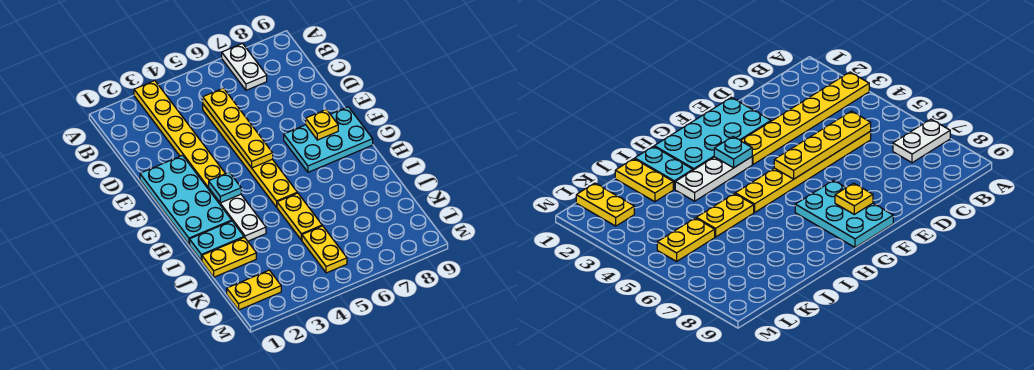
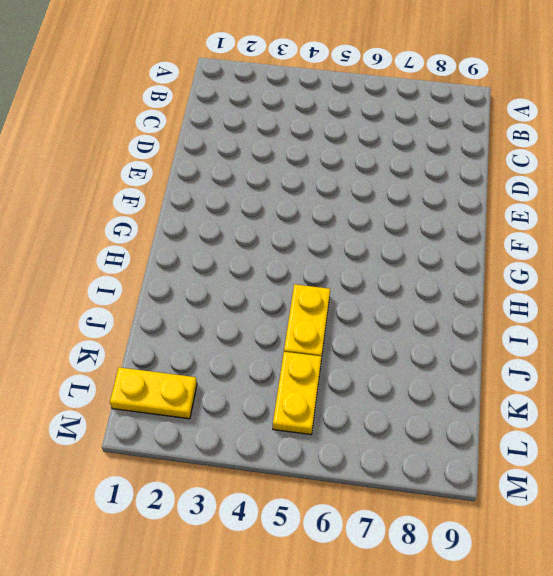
none -> yellow 1x6 plate [134,81,225,189]
none -> white 1x2 plate [222,43,267,90]
none -> yellow 1x6 plate [203,104,297,207]

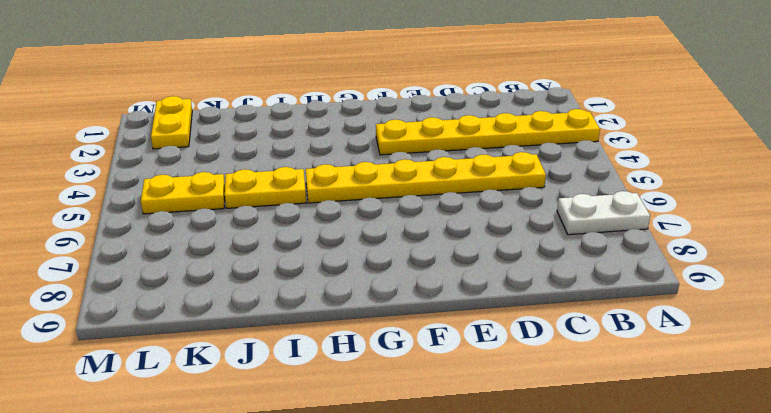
none -> cyan 2x4 plate [140,155,232,244]
none -> cyan 2x3 plate [284,107,373,172]
none -> white 1x3 plate [209,189,266,241]

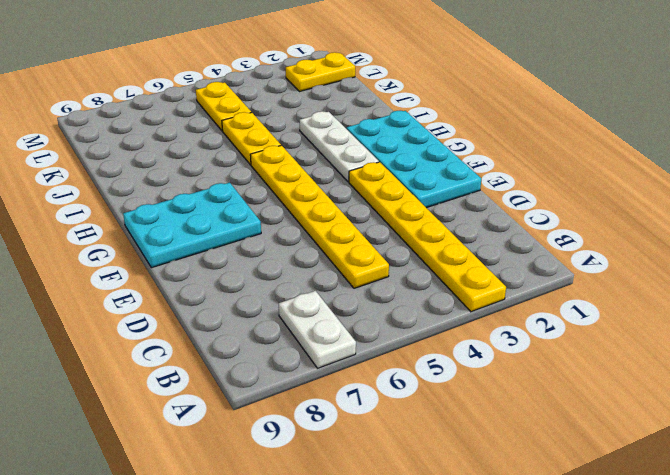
none -> cyan 1x2 plate [190,221,244,261]
none -> yellow 1x2 plate [202,237,256,277]
none -> yellow 1x4 plate [203,88,273,168]

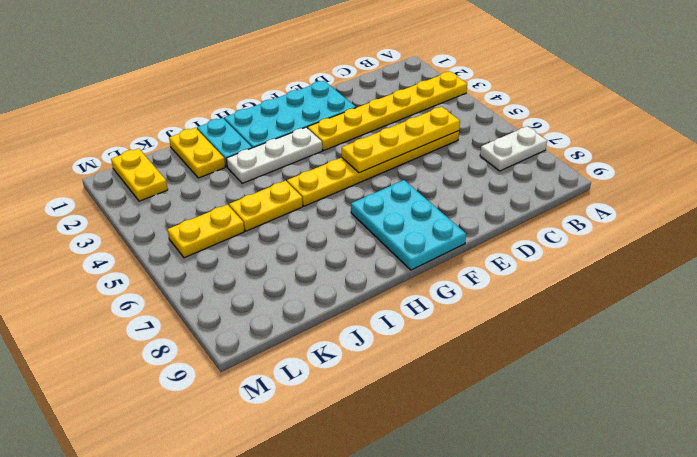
none -> yellow 1x1 plate [306,109,338,140]
none -> cyan 1x1 plate [209,172,241,203]

